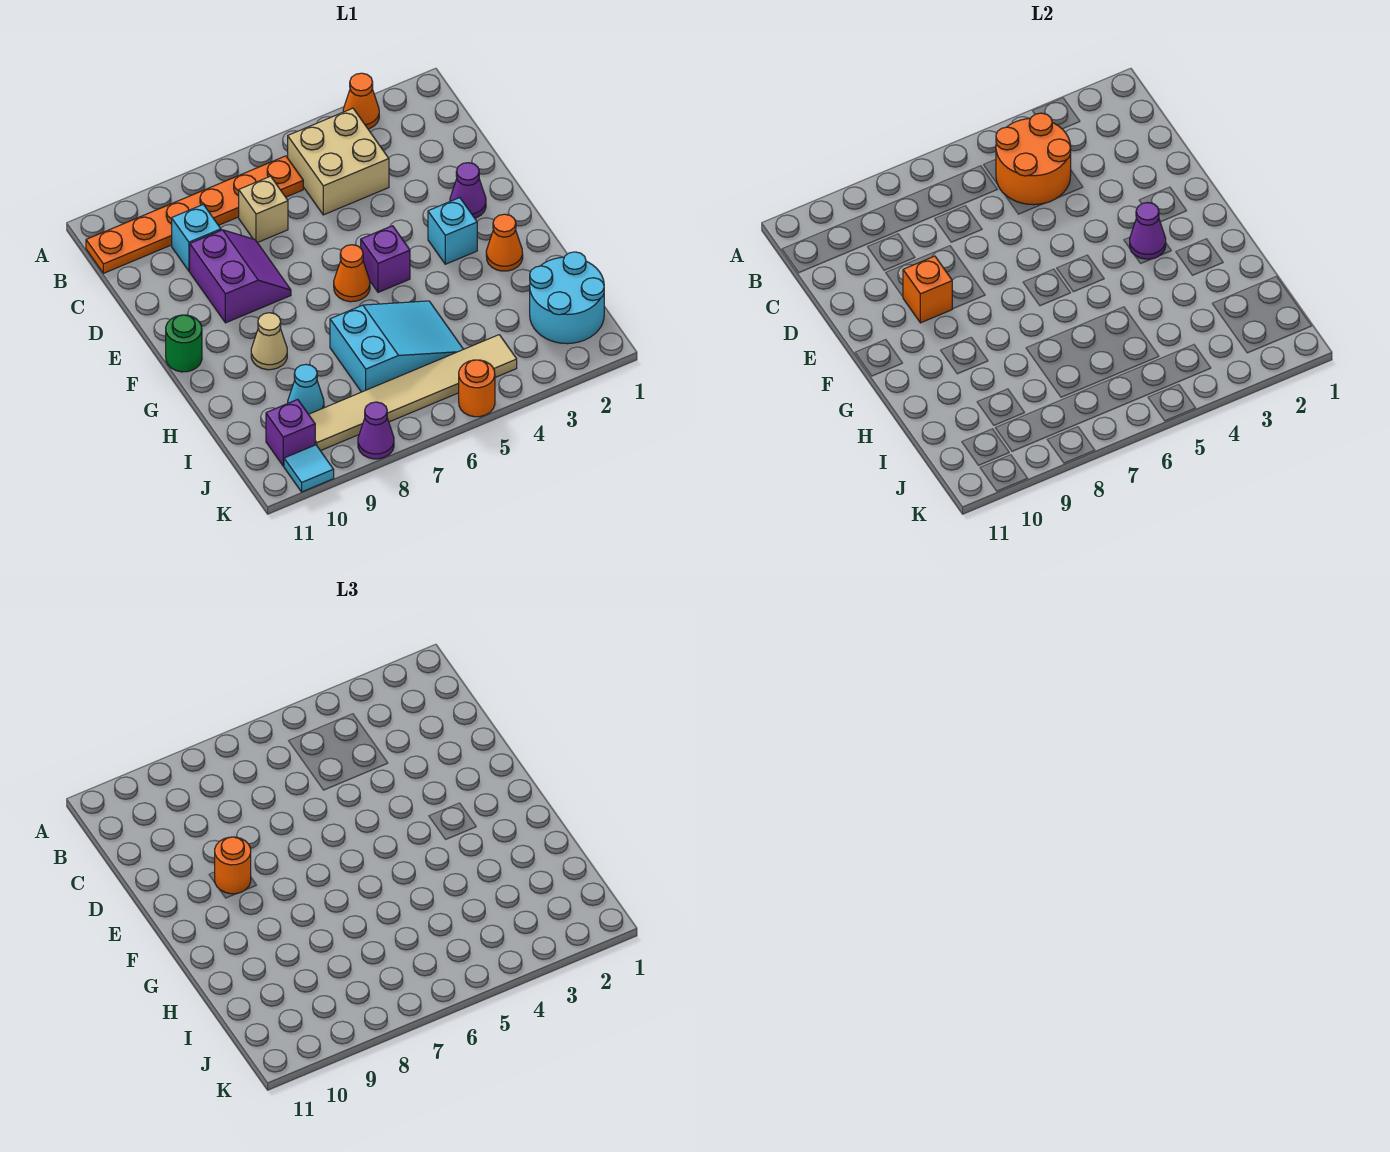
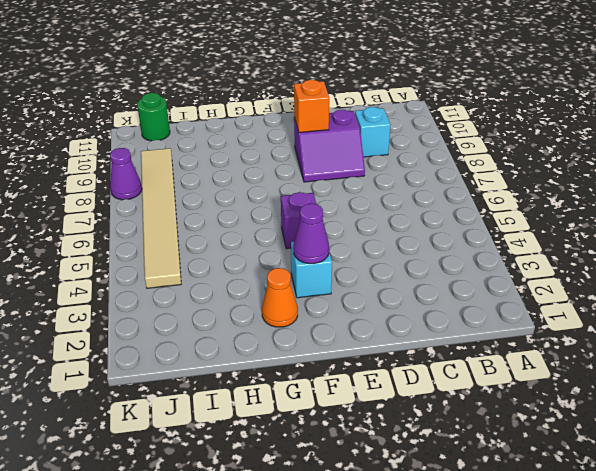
green 1x1 round brick [137,93,170,141] -> green 1x1 round brick moved to [166,315,202,372]
none -> orange 1x1 cone [343,73,379,129]
none -> tan 2x2 brick [288,108,389,215]
none -> orange 1x6 plate [86,156,303,273]

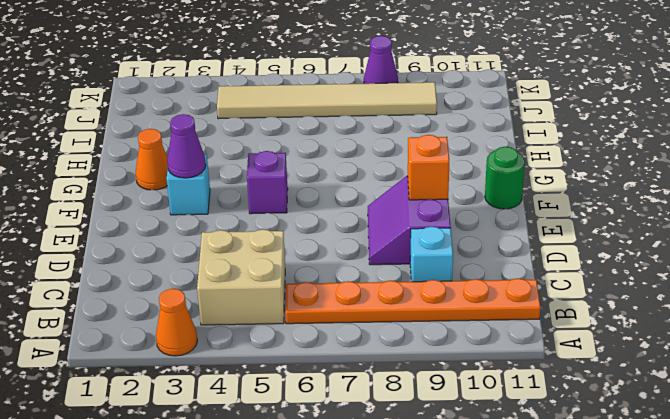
none -> tan 1x1 brick [239,176,288,243]
none -> purple 1x1 cone [450,163,486,218]
none -> orange 1x1 cone [334,245,370,302]

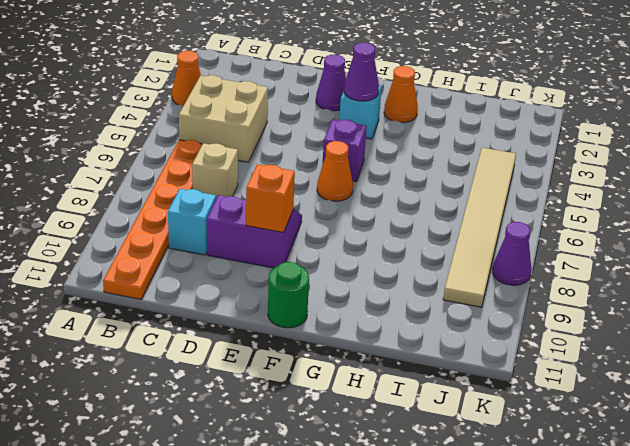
none -> tan 1x1 cone [251,313,287,370]
none -> cyan 2x3 slope [330,301,463,392]
none -> cyan 2x2 round brick [530,252,604,344]

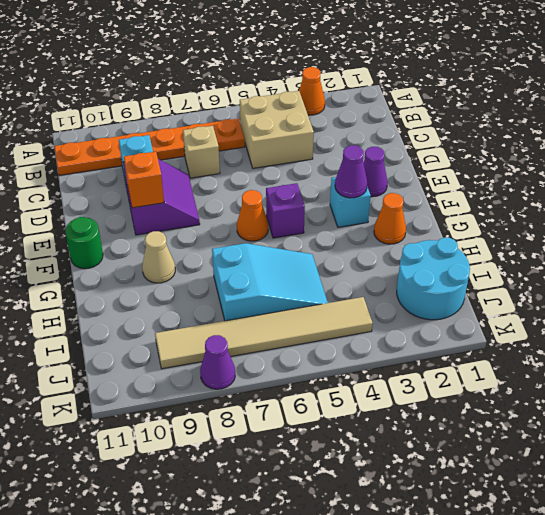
none -> cyan 1x1 cone [288,364,324,414]
none -> purple 1x1 brick [266,399,315,466]
none -> orange 1x1 round brick [459,360,495,417]

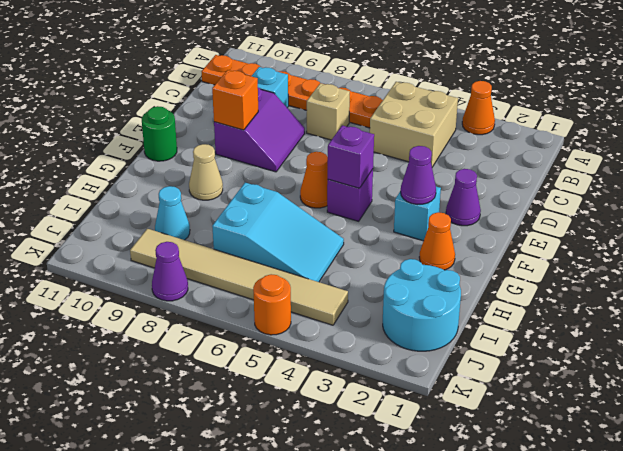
purple 1x1 brick [328,125,374,188] -> purple 1x1 brick moved to [266,399,315,466]
none -> cyan 1x1 tile [284,445,334,492]
none -> orange 2x2 round brick [996,113,1071,205]
none -> orange 1x1 round brick [215,837,251,894]

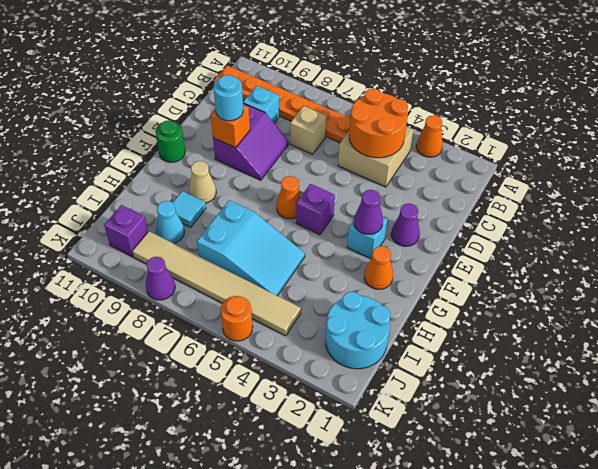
cyan 1x1 round brick [213,75,243,121] -> orange 1x1 round brick [215,837,251,894]
cyan 1x1 tile [173,191,206,227] -> cyan 1x1 tile moved to [284,445,334,492]

